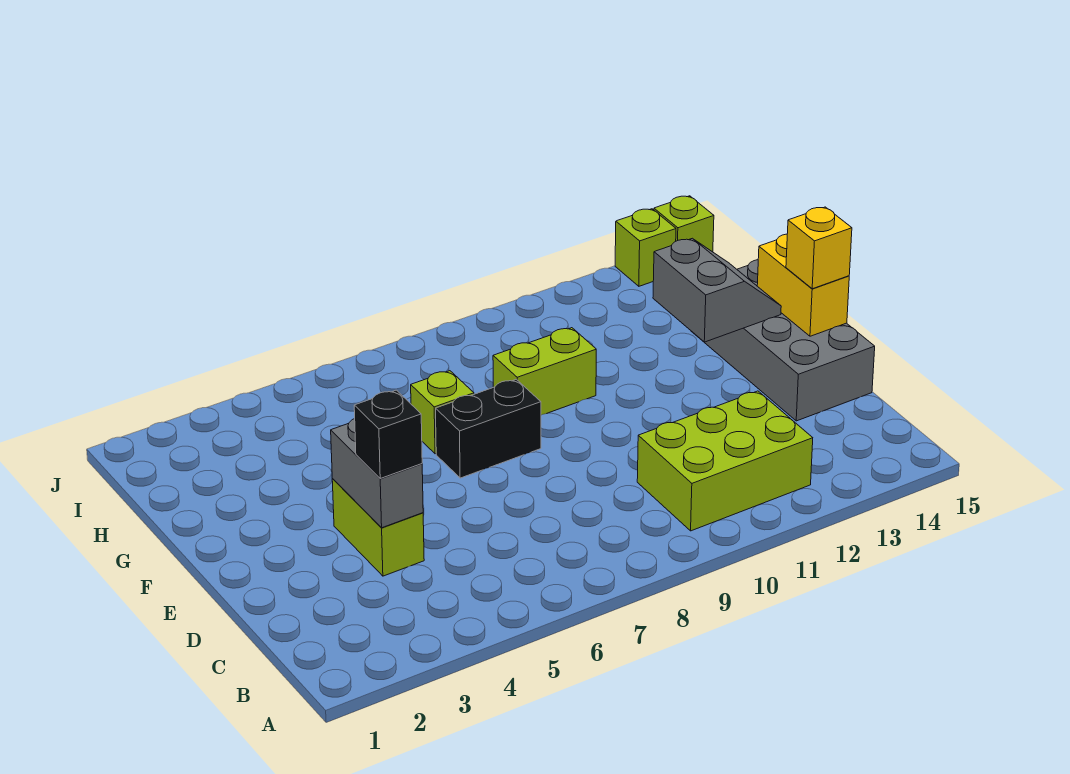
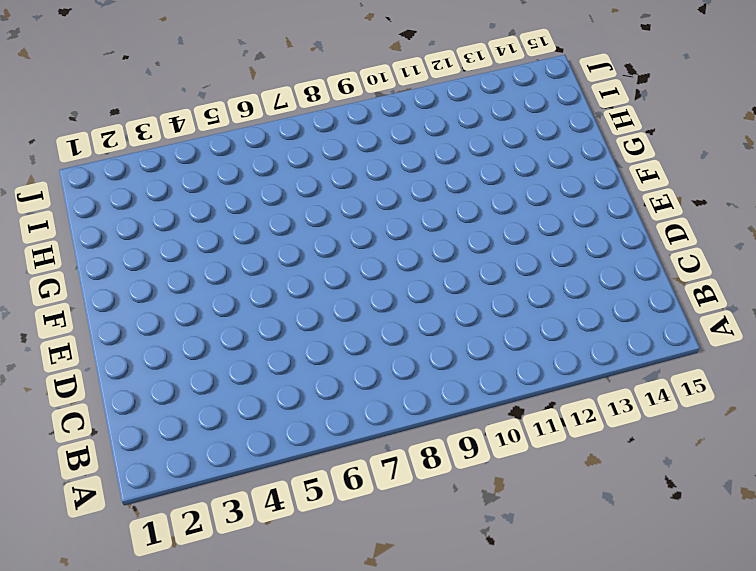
none -> lime 2x3 brick [637,391,813,531]
none -> lime 1x2 brick [332,479,424,576]
none -> grey 2x4 brick [691,260,875,421]

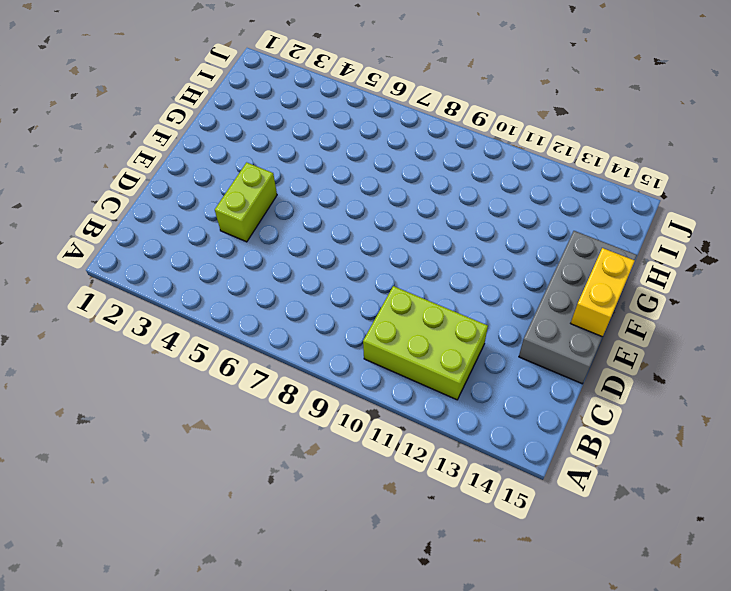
none -> black 1x2 brick [436,379,541,478]
none -> lime 1x1 brick [411,371,474,454]
none -> lime 1x2 brick [493,328,596,415]

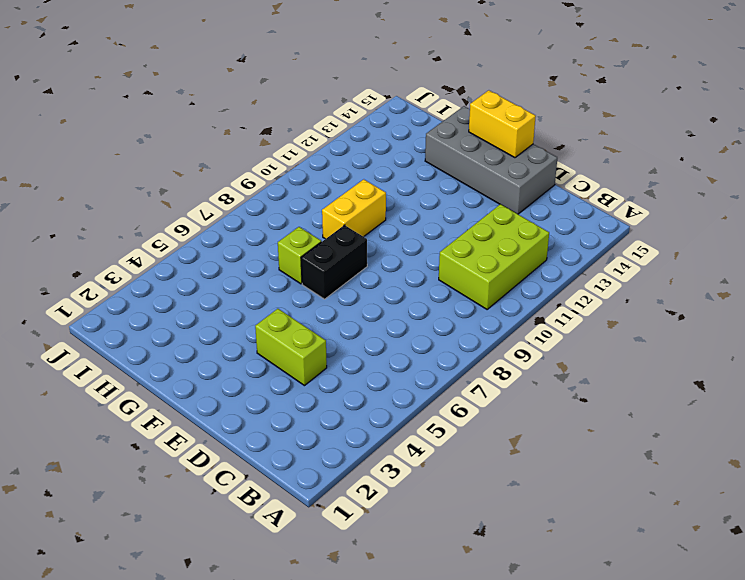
yellow 1x2 brick [322,179,386,239] -> lime 1x2 brick [493,328,596,415]
none -> lime 1x1 brick [615,209,676,286]
none -> lime 1x1 brick [654,196,714,252]
none -> grey 1x2 brick [331,419,423,528]

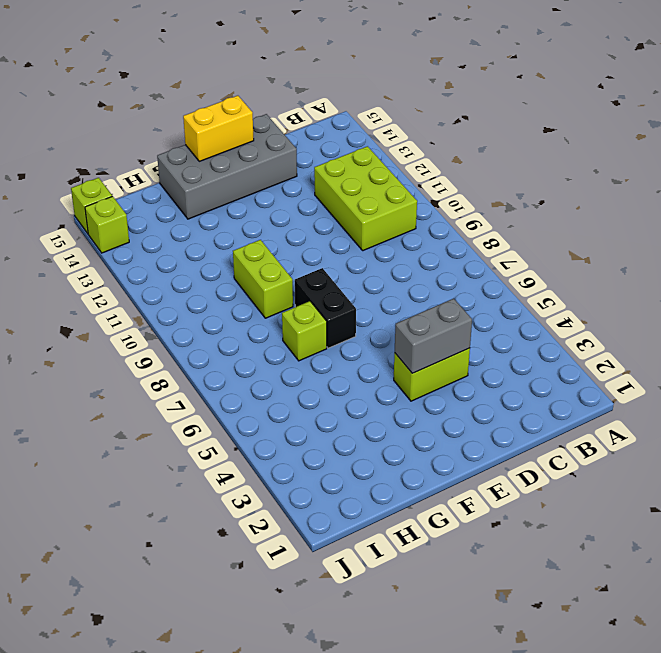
none -> grey 2x2 slope [653,238,781,342]
none -> black 1x1 brick [354,390,422,478]
none -> yellow 1x1 brick [786,207,852,289]

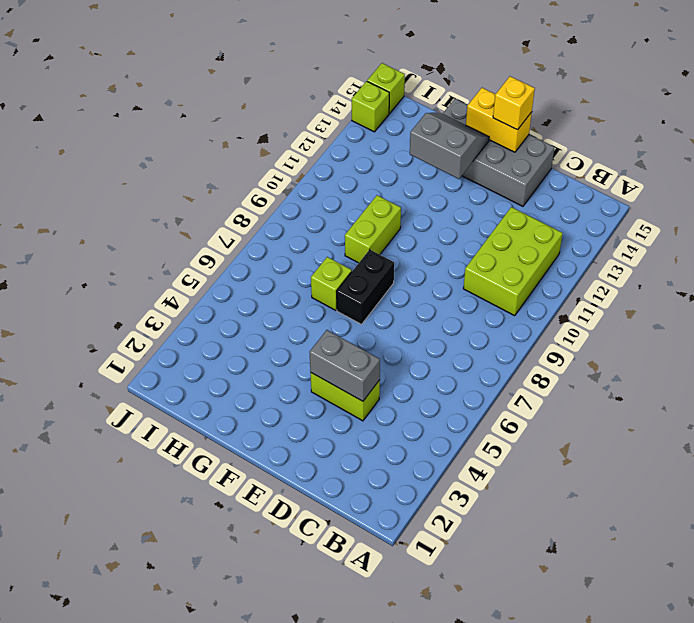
none -> black 1x1 brick [354,390,422,478]

